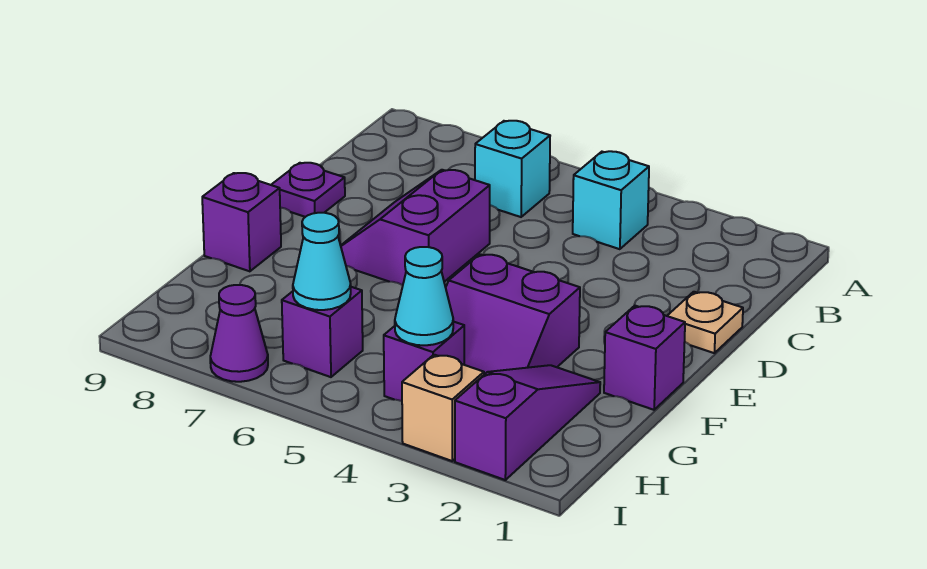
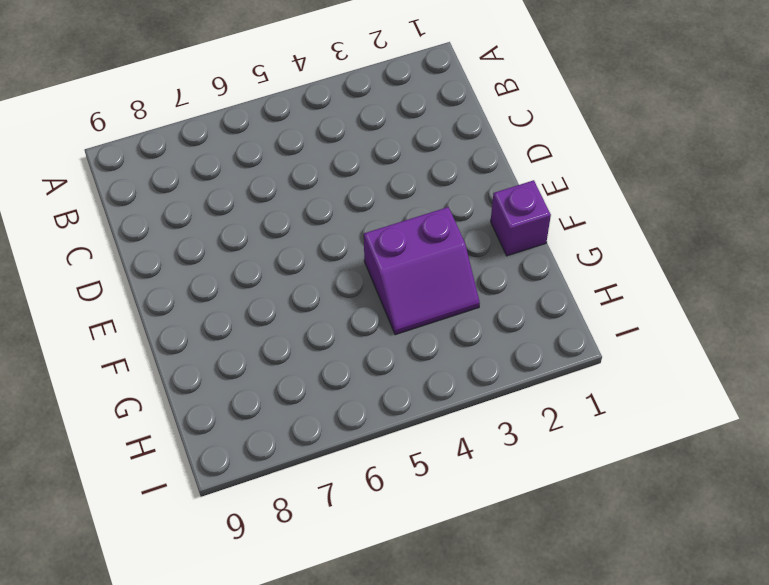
none -> cyan 1x1 brick [573,151,649,249]
none -> cyan 1x1 brick [475,121,550,217]
none -> tan 1x1 plate [667,292,743,353]

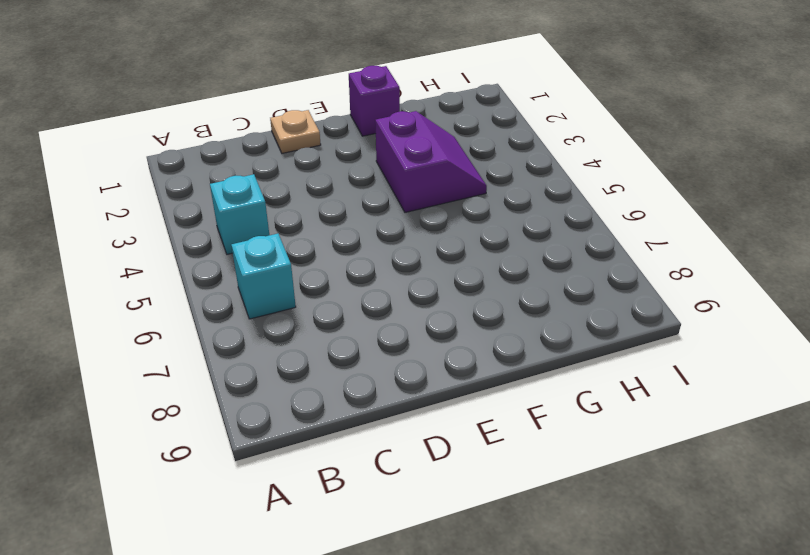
none -> purple 2x2 slope [341,170,490,285]
none -> purple 1x1 plate [271,163,345,217]
none -> purple 1x1 brick [202,173,281,271]

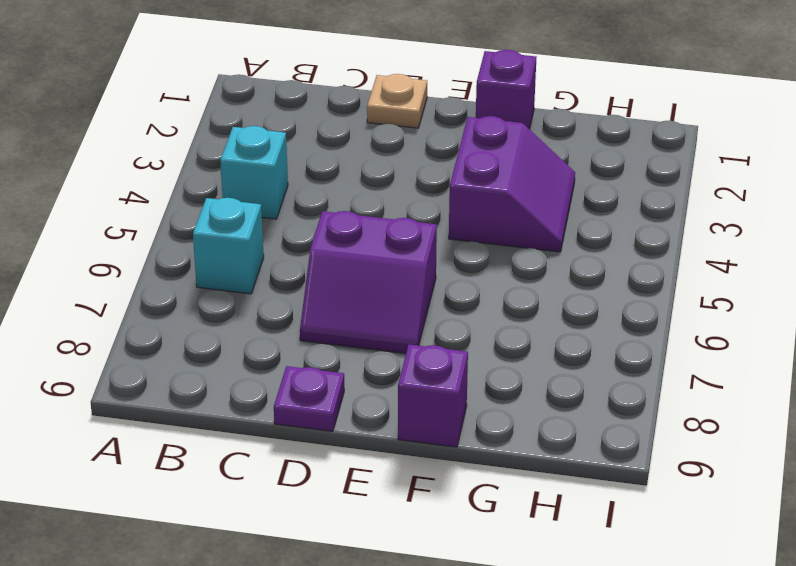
none -> purple 1x3 slope [455,365,600,480]
none -> purple 1x1 brick [384,322,464,401]
none -> purple 1x1 brick [282,287,363,377]

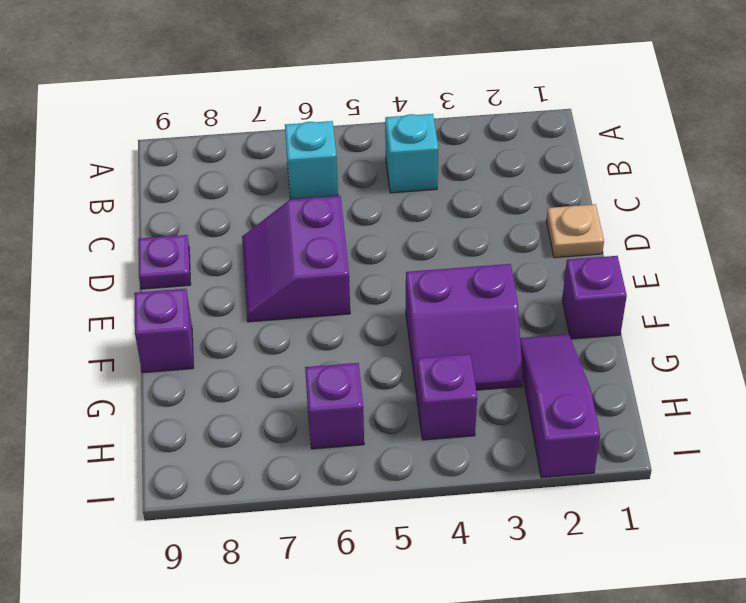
none -> tan 1x1 brick [402,355,484,461]
none -> purple 1x1 cone [210,285,268,382]
none -> cyan 1x1 cone [395,247,453,345]

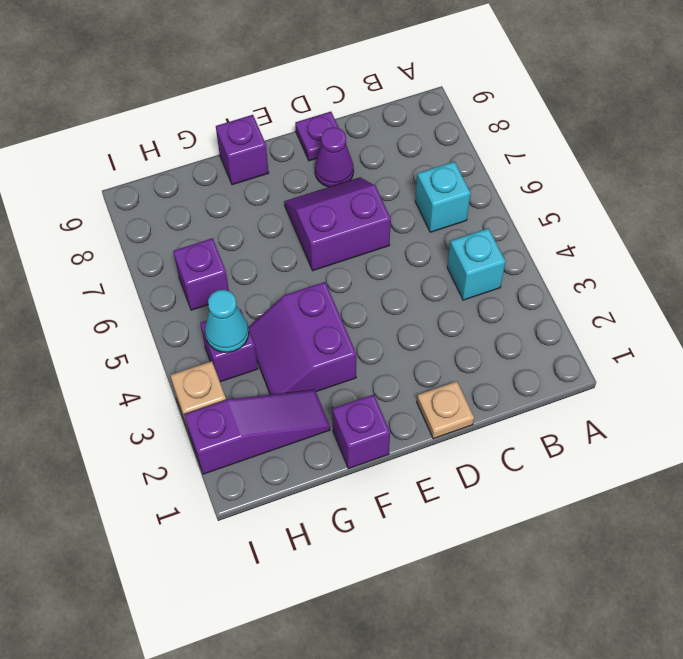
purple 1x1 cone [315,127,354,187] -> purple 1x1 cone moved to [210,285,268,382]
none -> cyan 1x1 cone [293,213,351,310]

